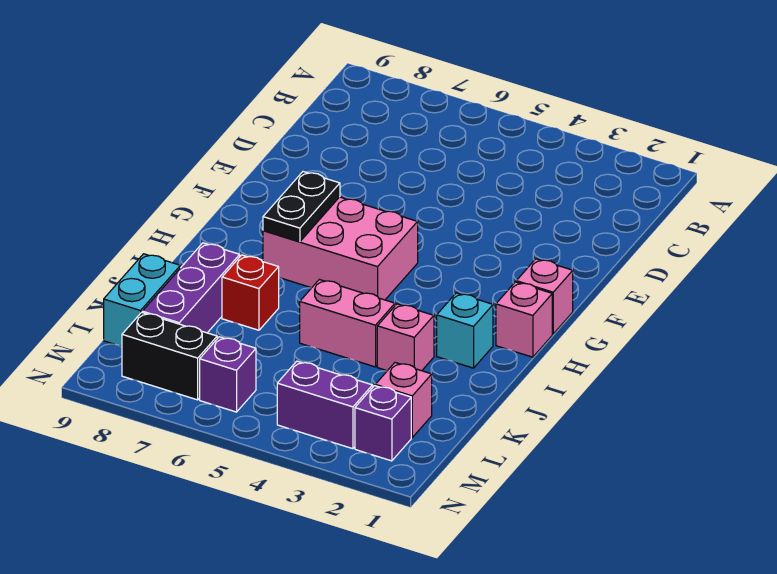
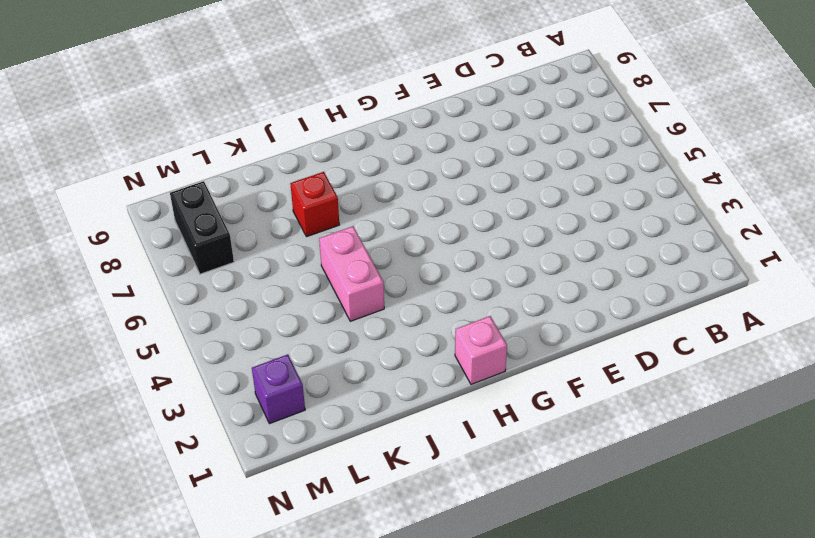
none -> pink 1x1 brick [516,259,573,334]
none -> pink 2x3 brick [263,197,418,300]
none -> cyan 1x1 brick [437,293,493,368]

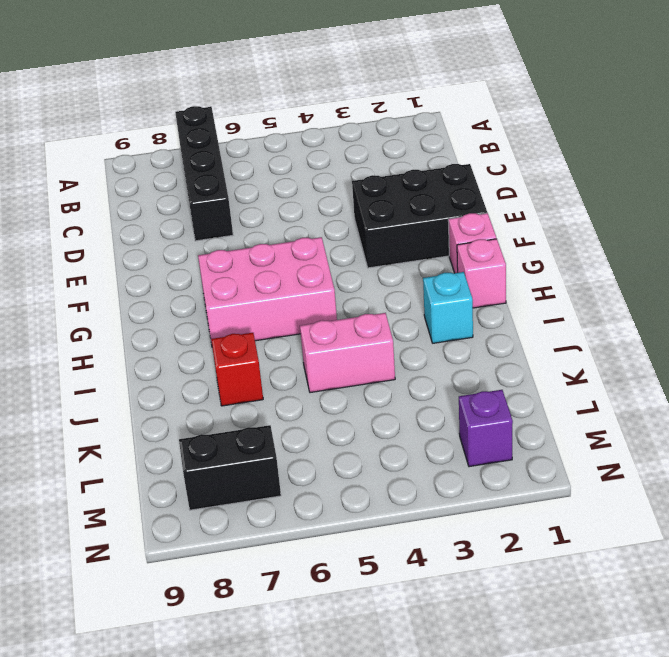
black 1x4 brick [175,106,233,241] -> none
black 2x3 brick [352,164,487,268] -> none
none -> pink 1x1 brick [377,304,434,371]
none -> purple 1x3 brick [142,243,240,333]
none -> cyan 1x2 brick [104,254,180,346]

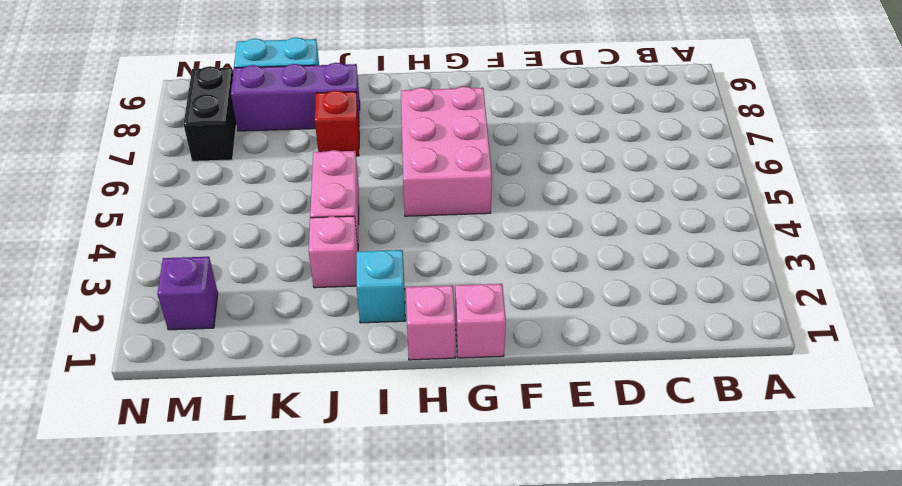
none -> pink 1x1 brick [375,363,432,438]
none -> purple 1x2 brick [277,361,373,449]
none -> purple 1x1 brick [200,337,256,412]

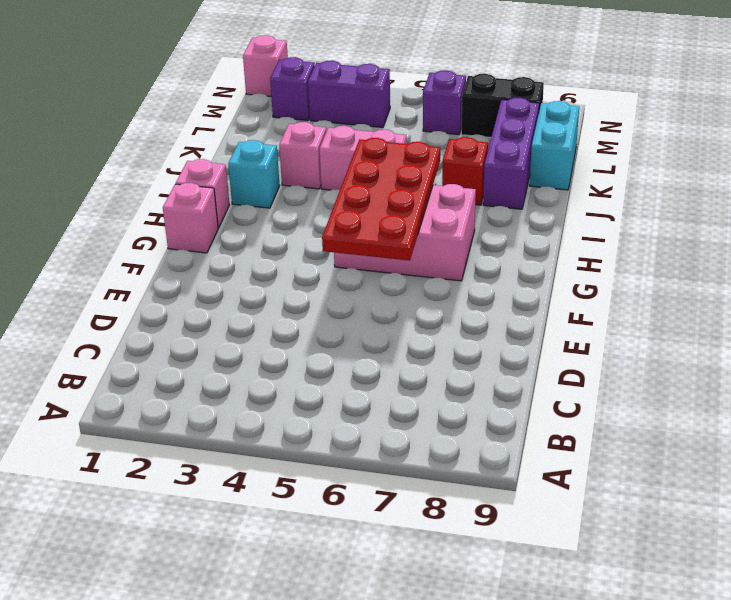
red 2x4 plate [322,138,440,261] -> none
pink 1x1 brick [243,35,288,96] -> pink 1x1 brick moved to [375,363,432,438]
none -> black 1x2 plate [263,172,340,242]

